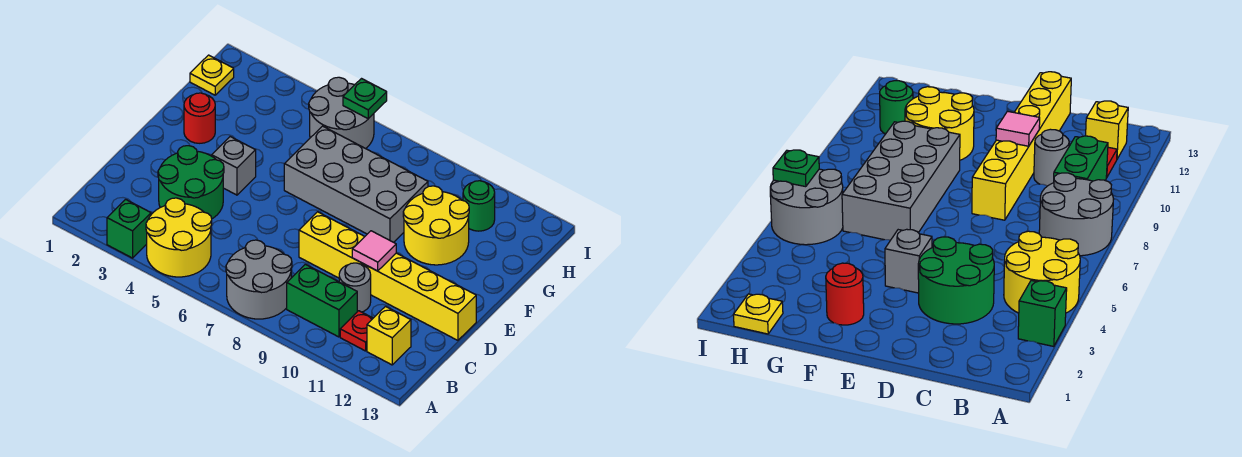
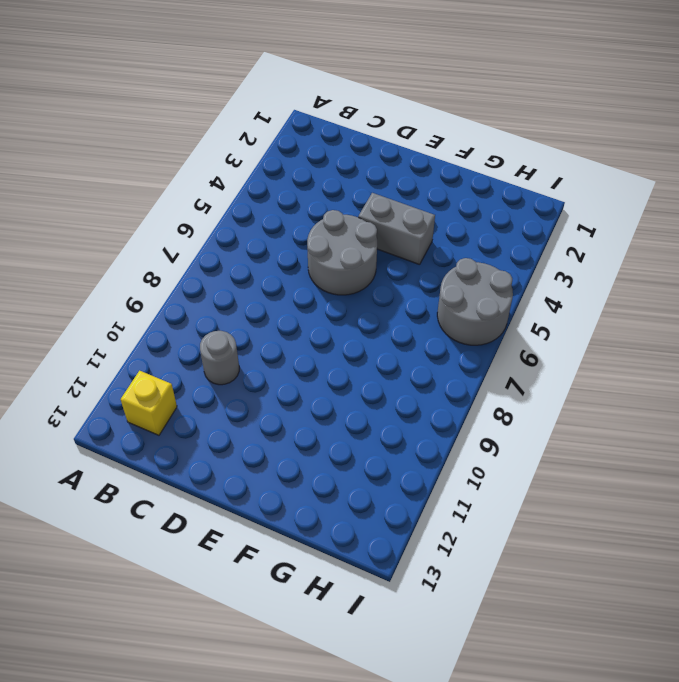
grey 2x2 round brick [307,210,377,295] -> grey 2x2 round brick moved to [226,240,292,319]
grey 1x2 brick [358,193,435,265] -> grey 1x1 brick [212,137,256,195]
none -> green 1x1 brick [107,199,151,258]
none -> yellow 2x2 round brick [146,198,212,277]
none -> green 1x2 brick [287,264,357,337]

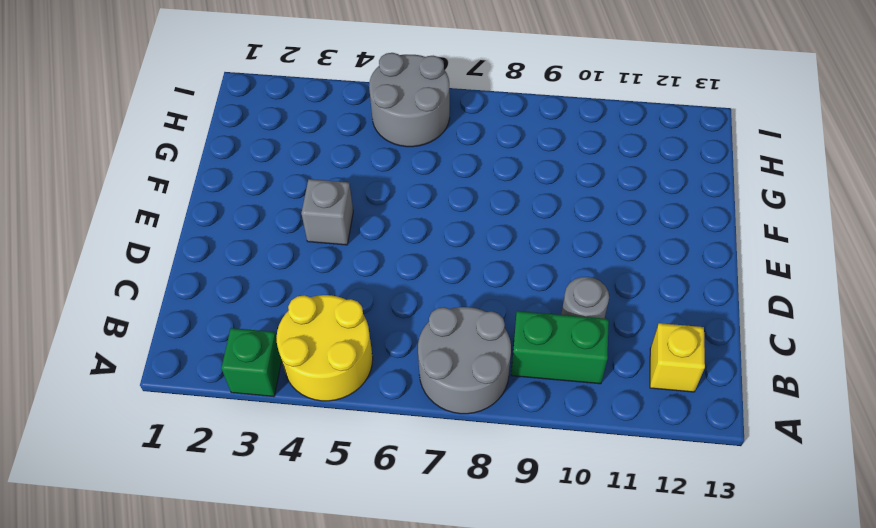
none -> red 1x1 plate [340,311,373,351]
none -> green 2x2 round brick [158,146,224,219]
none -> yellow 1x6 brick [299,212,476,340]

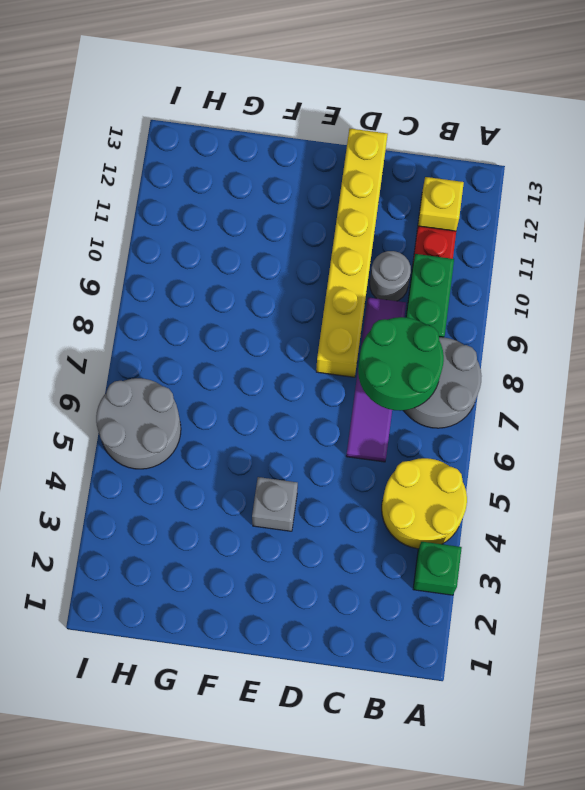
green 2x2 round brick [358,317,444,411] -> green 2x2 round brick moved to [158,146,224,219]
purple 1x4 tile [346,297,406,462] -> none
none -> red 1x1 round brick [184,93,215,143]
none -> grey 2x4 brick [284,126,428,242]
none -> yellow 2x2 round brick [403,186,469,265]

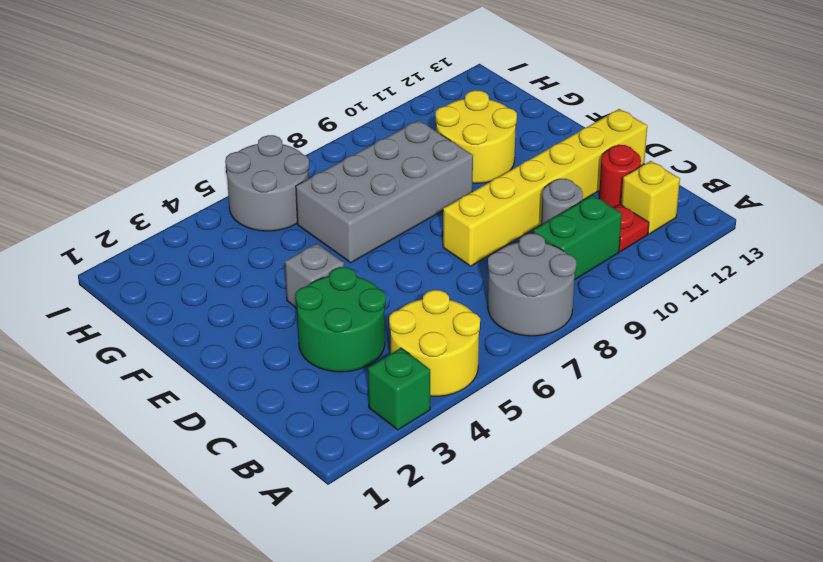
red 1x1 round brick [599,145,641,208] -> red 1x1 round brick moved to [184,93,215,143]
none -> yellow 1x1 plate [190,55,234,95]
none -> green 1x1 round brick [463,181,495,231]
none -> pink 1x1 tile [352,231,396,271]

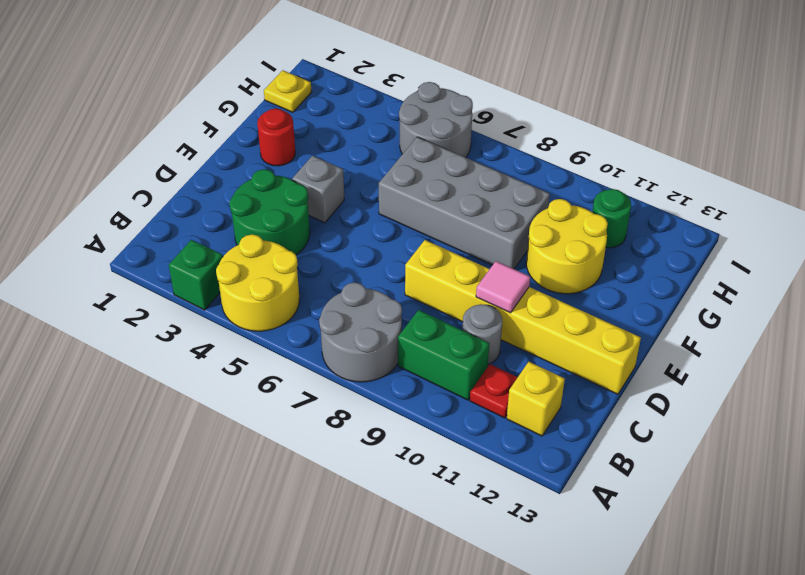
none -> green 1x1 plate [343,79,387,119]

